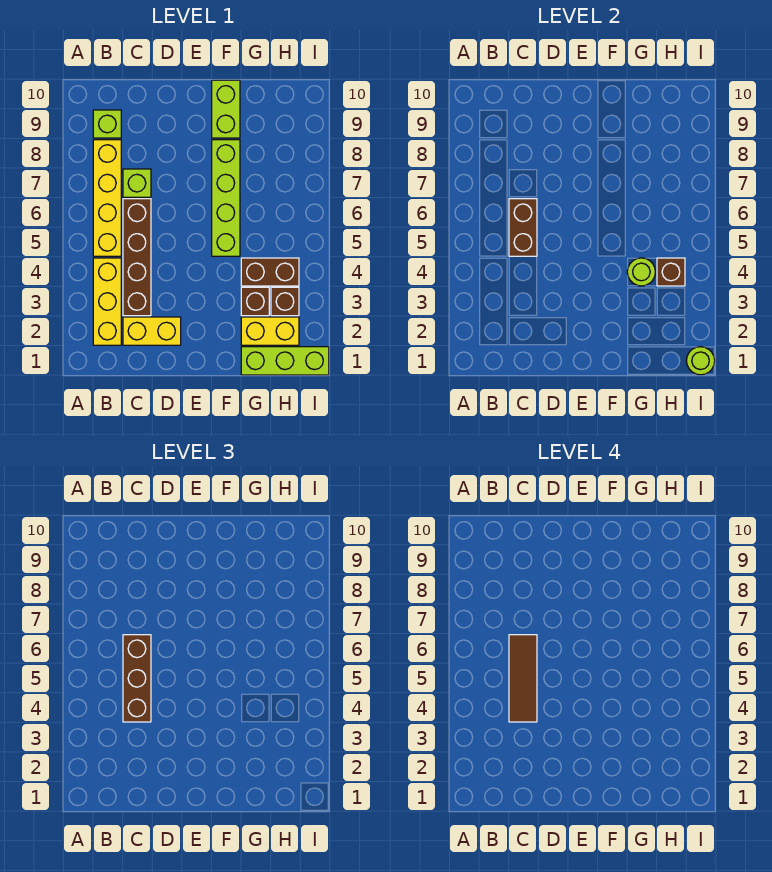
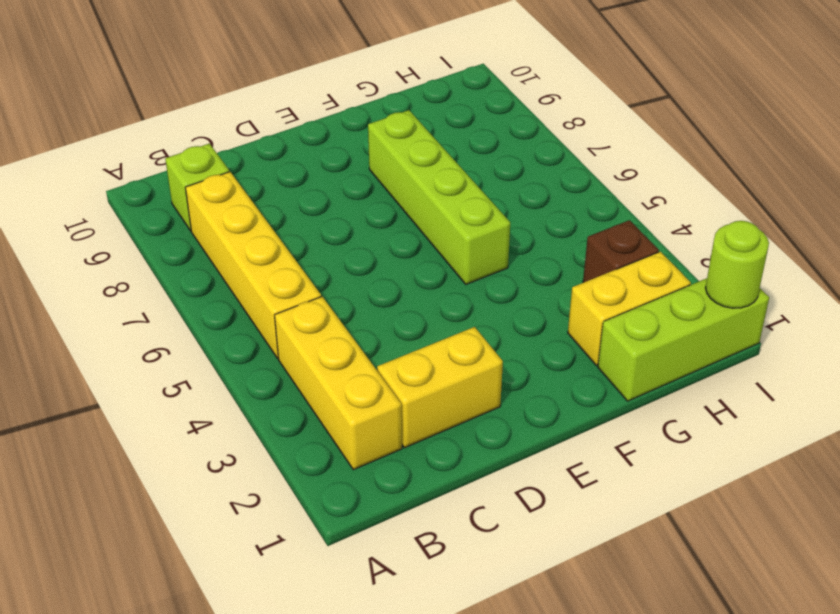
none -> brown 1x4 brick [123,199,151,316]
none -> lime 1x1 brick [123,169,151,197]
none -> lime 1x2 brick [212,80,240,138]

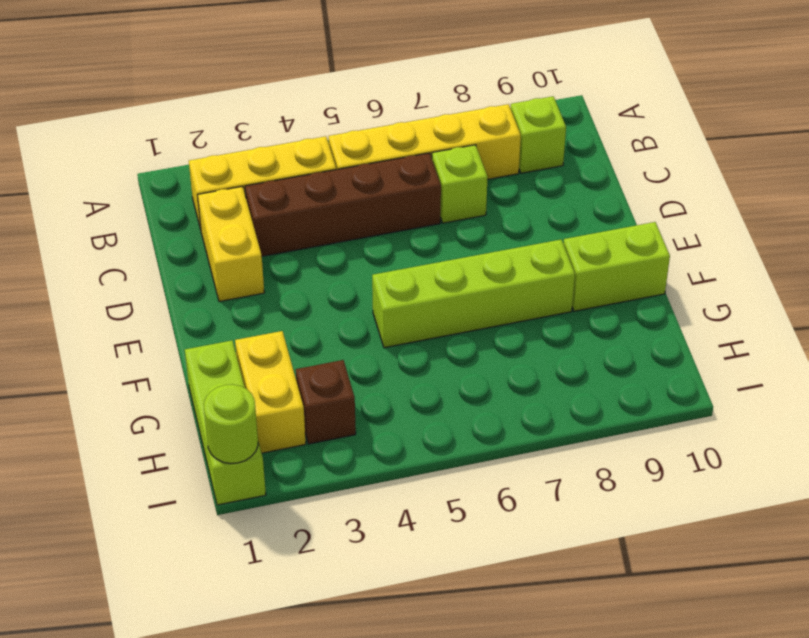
none -> brown 1x1 brick [241,287,269,316]
none -> brown 1x2 brick [241,258,299,286]
none -> brown 1x2 brick [509,199,537,256]

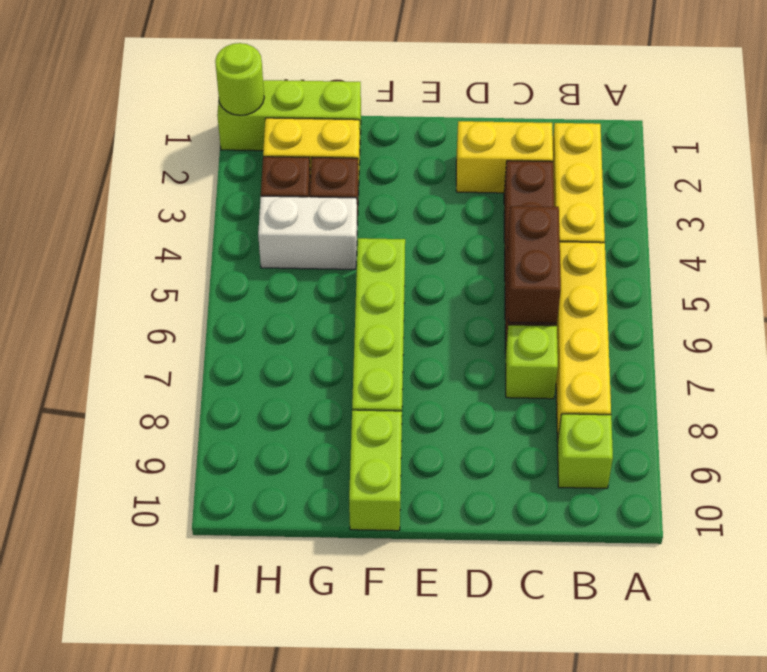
white 1x2 brick [258,196,357,269] -> brown 1x2 brick [241,258,299,286]
none -> lime 1x1 round brick [627,258,655,286]
none -> brown 1x1 brick [657,258,685,286]
none -> brown 1x3 brick [123,635,151,722]

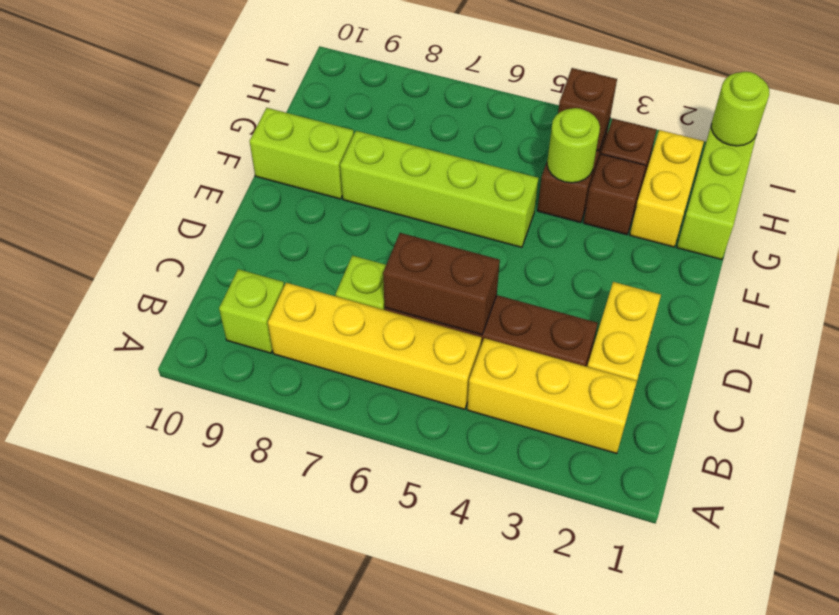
none -> brown 1x3 brick [123,635,151,722]
none -> brown 1x3 tile [509,635,537,722]

